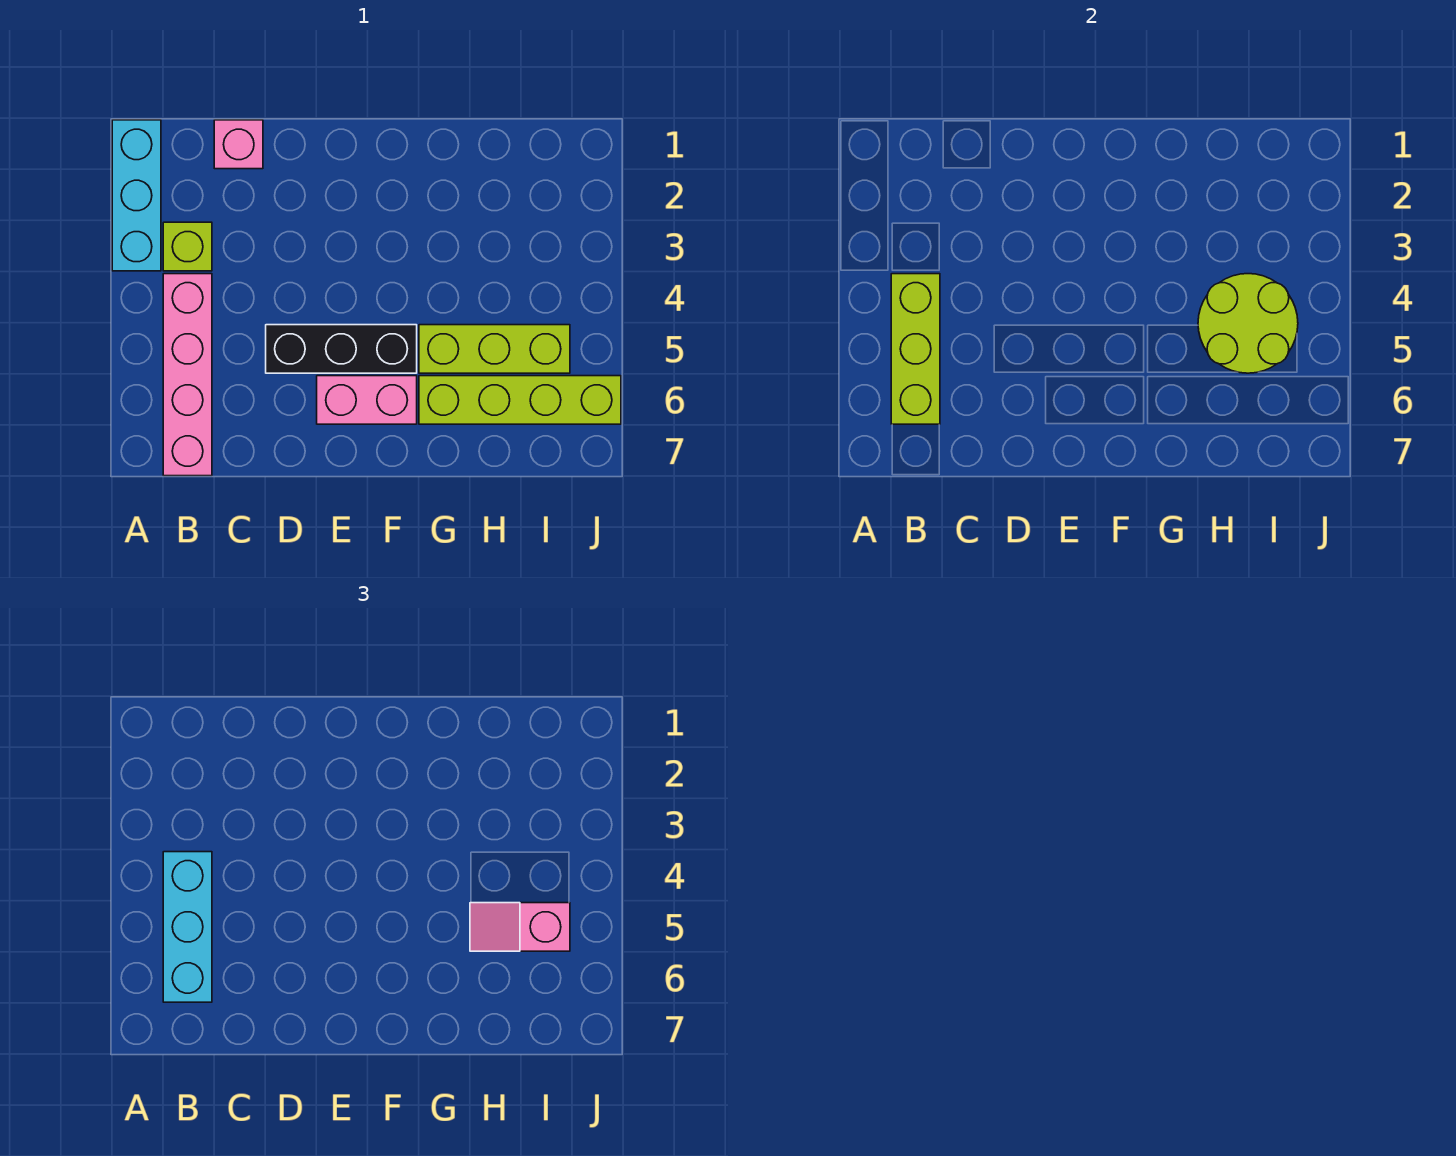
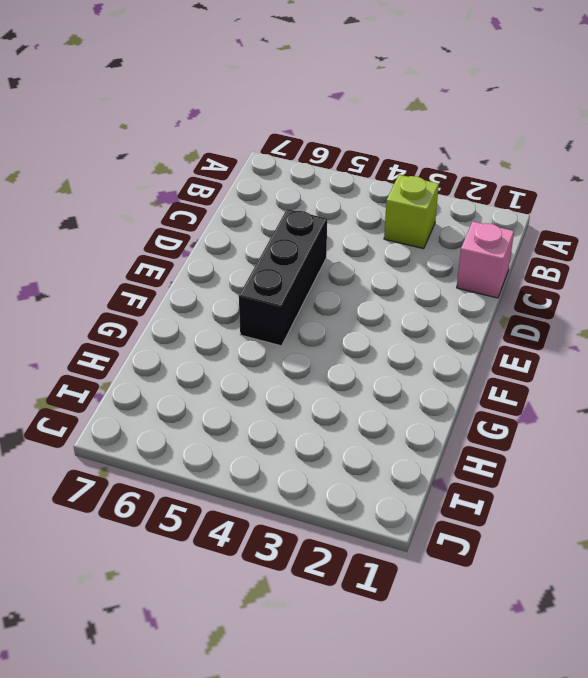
none -> cyan 1x3 brick [112,120,161,271]
none -> pink 1x4 brick [163,274,212,476]
none -> pink 1x2 brick [317,376,417,424]

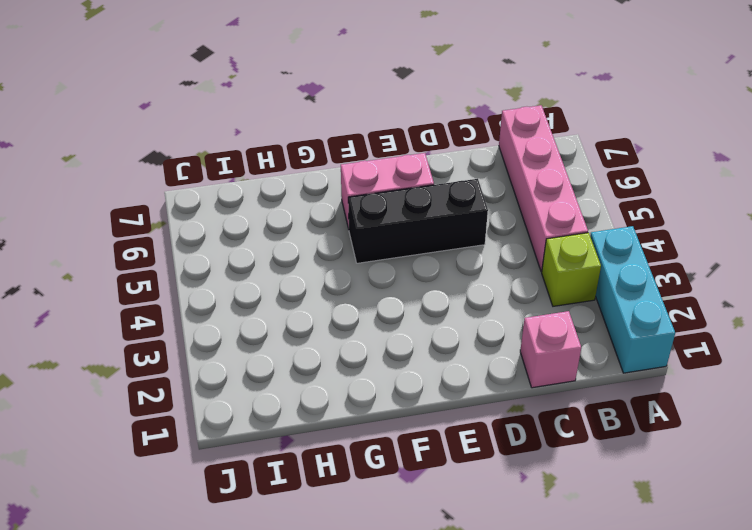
none -> lime 1x3 brick [419,325,570,373]
none -> lime 1x4 brick [419,376,621,424]
none -> lime 1x3 brick [891,274,940,424]

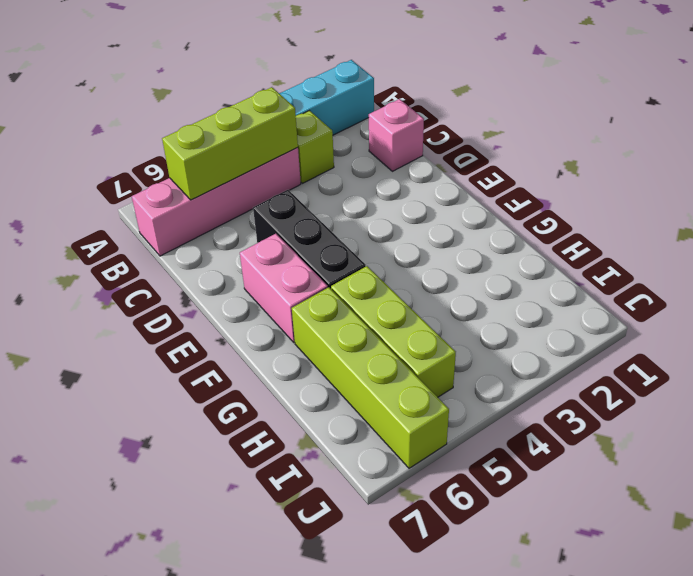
none -> lime 2x2 round brick [1198,274,1298,373]
none -> cyan 1x3 brick [163,852,212,1002]
none -> pink 1x2 slope [470,903,570,951]

